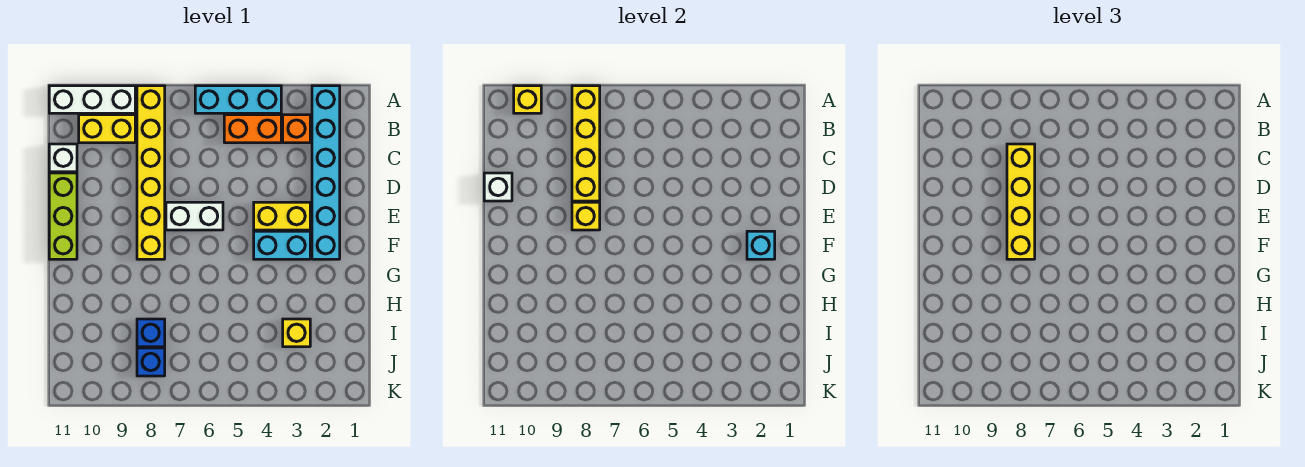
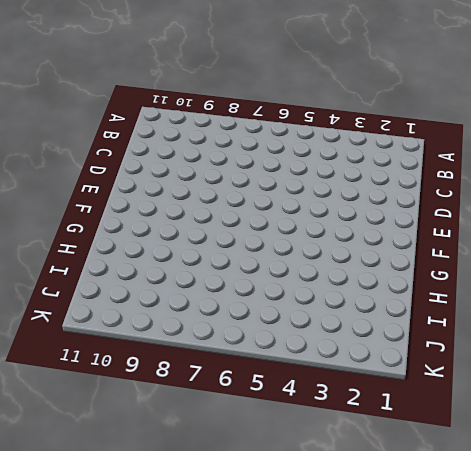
none -> cyan 1x6 brick [312,86,340,259]
none -> cyan 1x3 brick [195,86,281,113]
none -> yellow 1x6 brick [137,86,165,259]

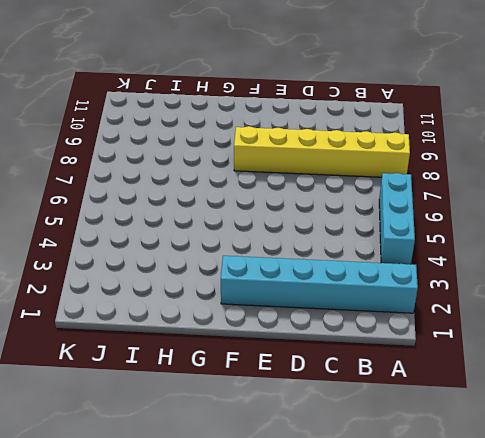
none -> white 1x3 brick [49,86,135,113]
none -> orange 1x1 brick [283,115,310,143]
none -> orange 1x2 brick [224,115,281,143]

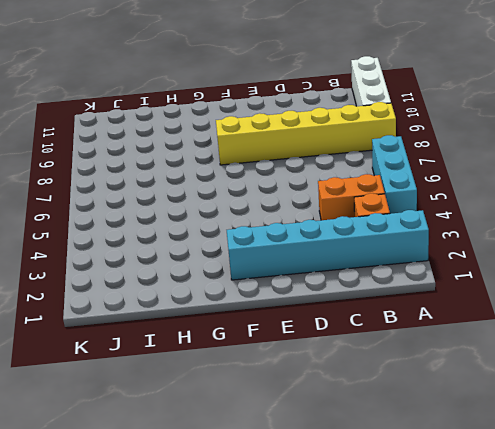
orange 1x2 brick [318,174,385,220] -> orange 1x2 brick turned to [224,115,281,143]
none -> yellow 1x2 brick [79,115,135,143]
none -> white 1x1 brick [49,144,77,172]
none -> lime 1x3 brick [49,173,77,259]

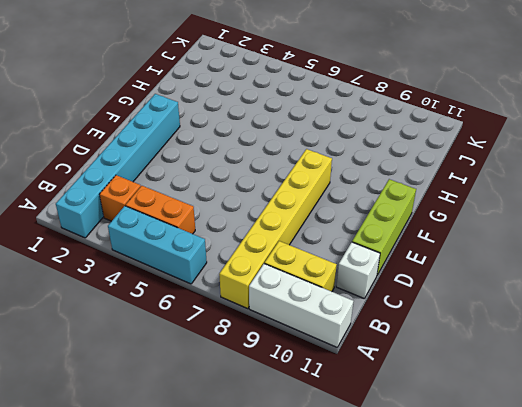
none -> yellow 1x2 brick [254,202,310,230]
none -> white 1x2 brick [166,202,223,230]
none -> cyan 1x2 brick [254,231,310,259]

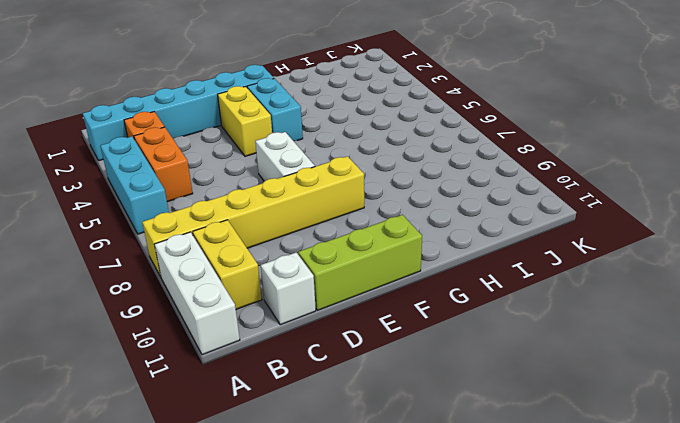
none -> yellow 1x1 brick [283,319,310,347]
none -> blue 1x1 brick [137,319,165,347]
none -> blue 1x1 brick [137,348,165,376]

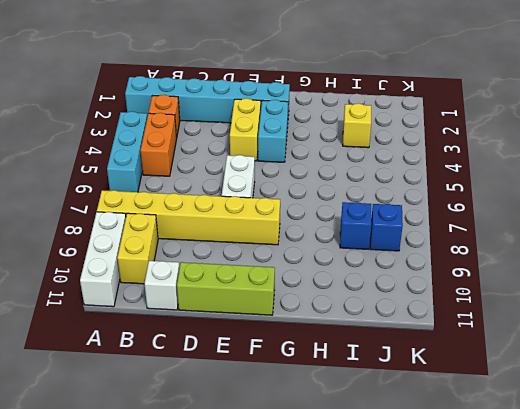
none -> yellow 1x4 brick [572,86,600,201]
none -> yellow 1x1 brick [514,86,541,113]
none -> white 1x1 brick [484,173,512,201]

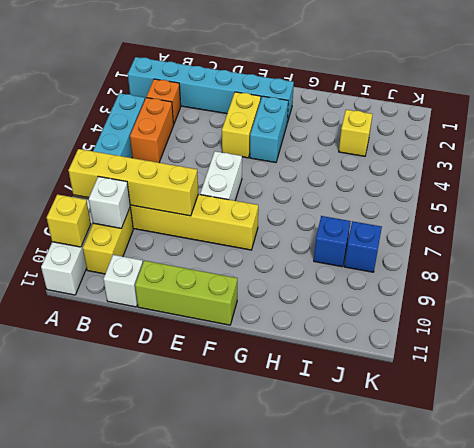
white 1x1 brick [89,176,130,229] -> white 1x1 brick moved to [484,173,512,201]
none -> yellow 1x1 brick [572,202,600,230]
none -> cyan 1x1 brick [747,231,775,259]
none -> yellow 1x4 brick [1007,144,1035,259]

